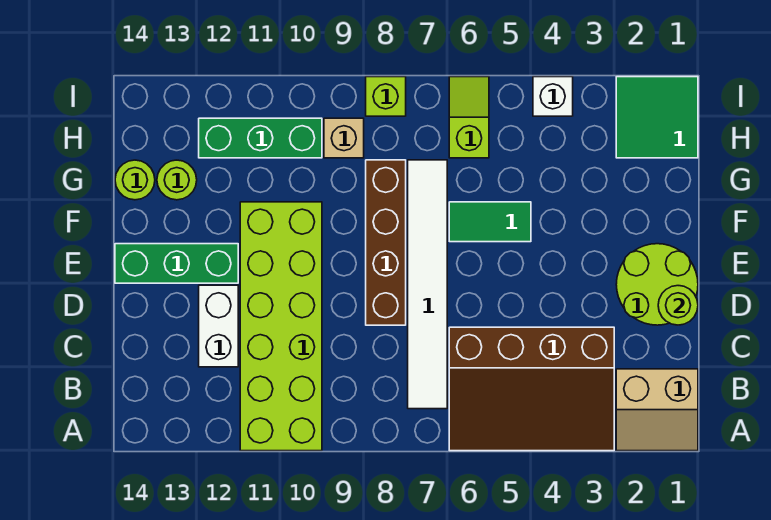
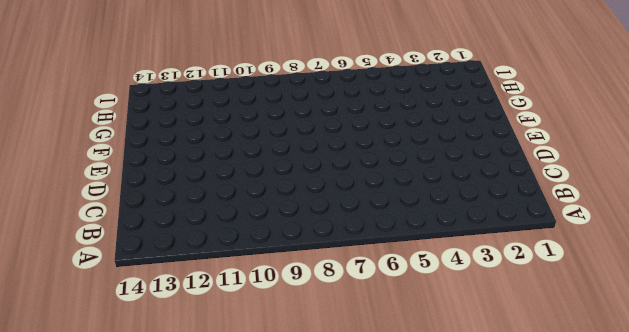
none -> tan 2x2 slope [616,369,698,451]
none -> brown 3x4 slope [449,327,614,451]
none -> lime 2x6 brick [240,202,322,451]

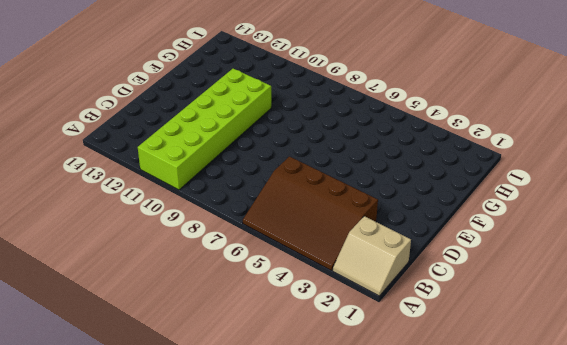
none -> white 1x6 tile [408,160,447,409]
none -> white 1x2 brick [199,285,238,367]
none -> lime 2x2 round brick [616,244,698,325]

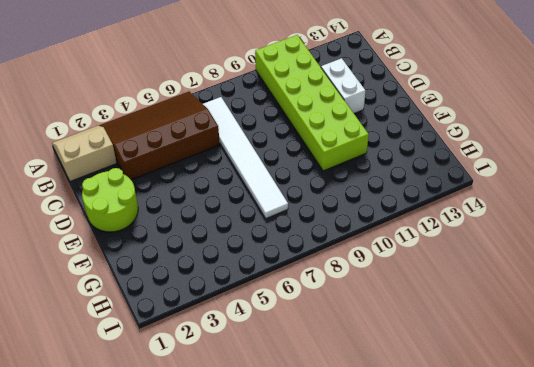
none -> brown 1x4 brick [366,160,406,325]
none -> green 1x3 brick [115,244,238,283]
none -> green 1x2 tile [449,202,531,242]

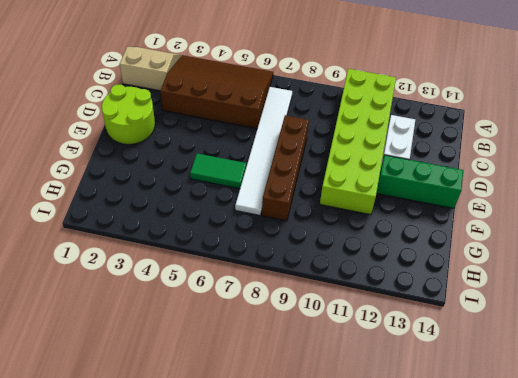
none -> lime 1x1 round brick [157,160,197,200]
none -> lime 1x1 round brick [115,160,155,200]
none -> green 2x2 tile [616,77,698,158]

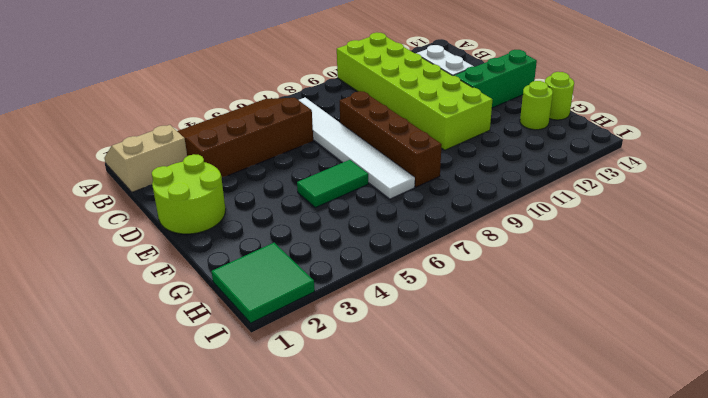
none -> lime 1x2 slope [449,77,489,158]
none -> tan 1x1 brick [324,118,364,158]
none -> green 1x3 brick [199,118,322,158]

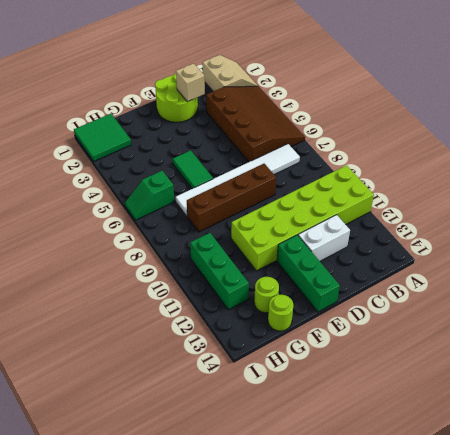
tan 1x1 brick [176,63,205,102] -> tan 1x1 brick moved to [324,118,364,158]
green 1x2 slope [125,171,174,220] -> lime 1x2 slope [449,77,489,158]
none -> white 1x1 brick [533,77,573,116]
none -> lime 1x1 brick [366,77,406,116]
none -> lime 1x1 round brick [658,286,698,325]

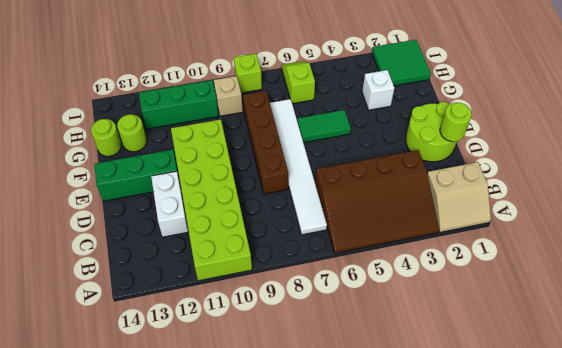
white 1x1 brick [362,70,394,110] -> white 1x1 brick moved to [533,77,573,116]

